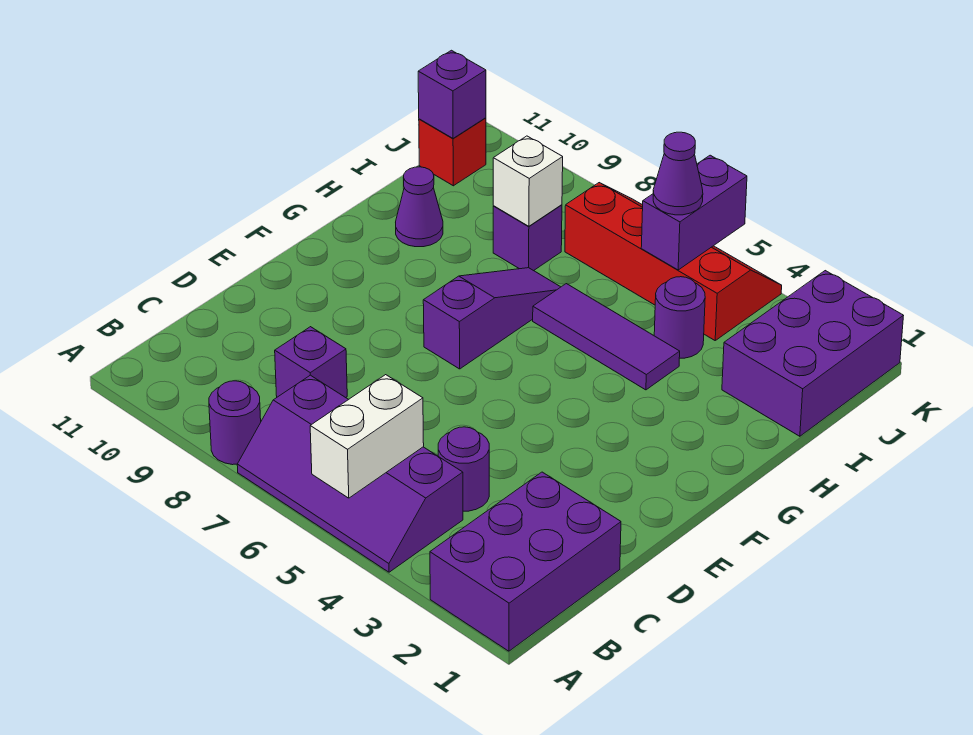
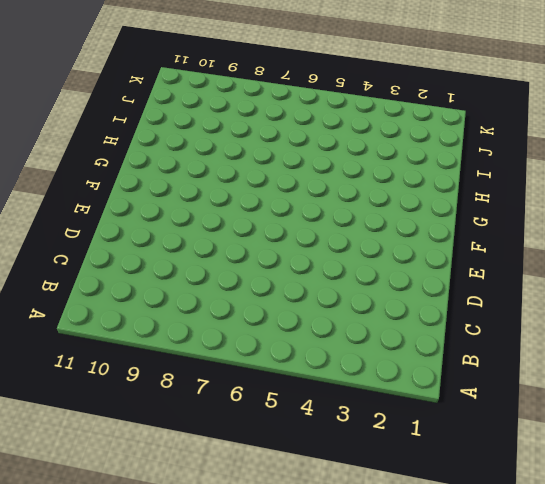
none -> purple 2x3 brick [430,472,621,651]
none -> purple 2x4 slope [237,375,463,572]
none -> purple 1x1 round brick [209,381,261,465]

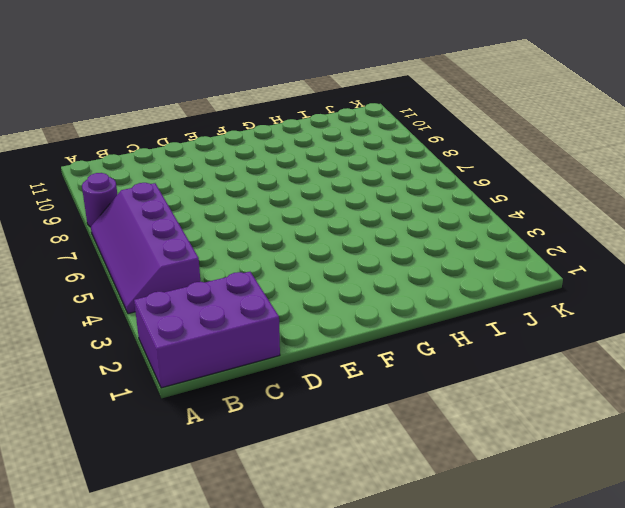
none -> purple 1x1 round brick [438,427,489,511]
none -> purple 1x1 brick [275,327,347,398]
none -> purple 1x3 slope [423,268,560,369]

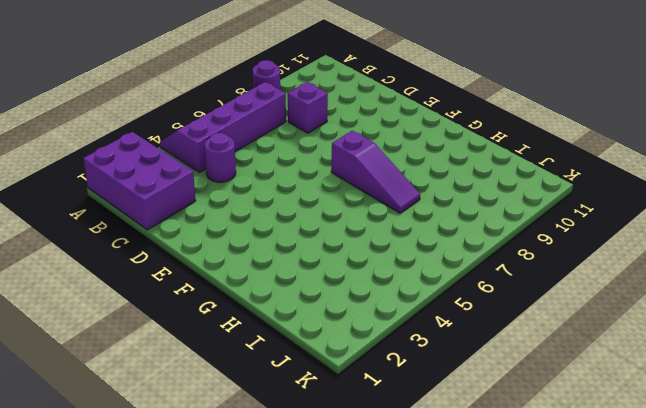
none -> purple 1x3 tile [533,284,680,390]
none -> purple 1x1 cone [396,167,443,247]
none -> purple 2x3 brick [722,271,904,436]

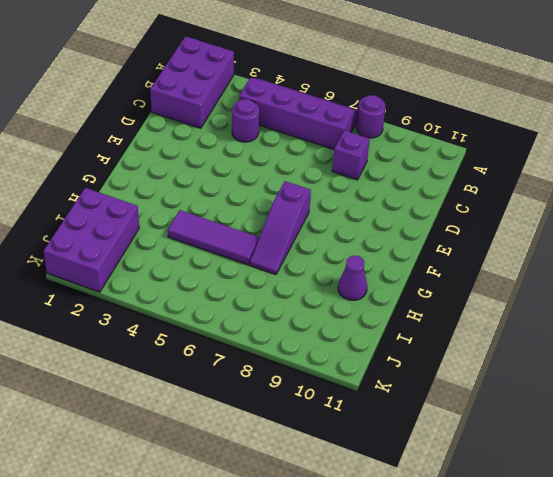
none -> purple 1x1 round brick [654,277,705,358]
none -> purple 1x1 brick [493,205,562,271]
none -> red 2x4 slope [565,183,782,340]

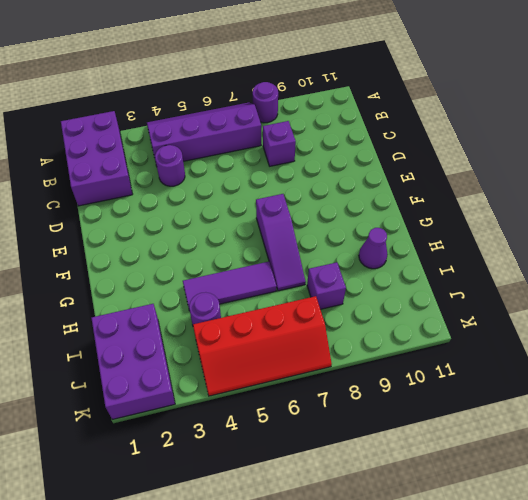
none -> red 1x1 brick [419,118,486,186]
none -> white 1x2 brick [310,375,424,498]
none -> white 1x1 brick [493,136,563,226]

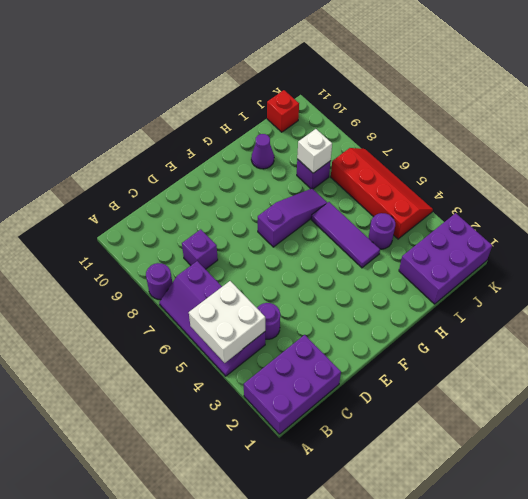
white 2x2 brick [189,281,265,363] -> white 1x2 brick [310,375,424,498]
none -> purple 1x2 brick [641,155,747,270]
none -> purple 1x1 brick [418,50,486,138]
none -> purple 1x1 cone [653,132,703,215]

